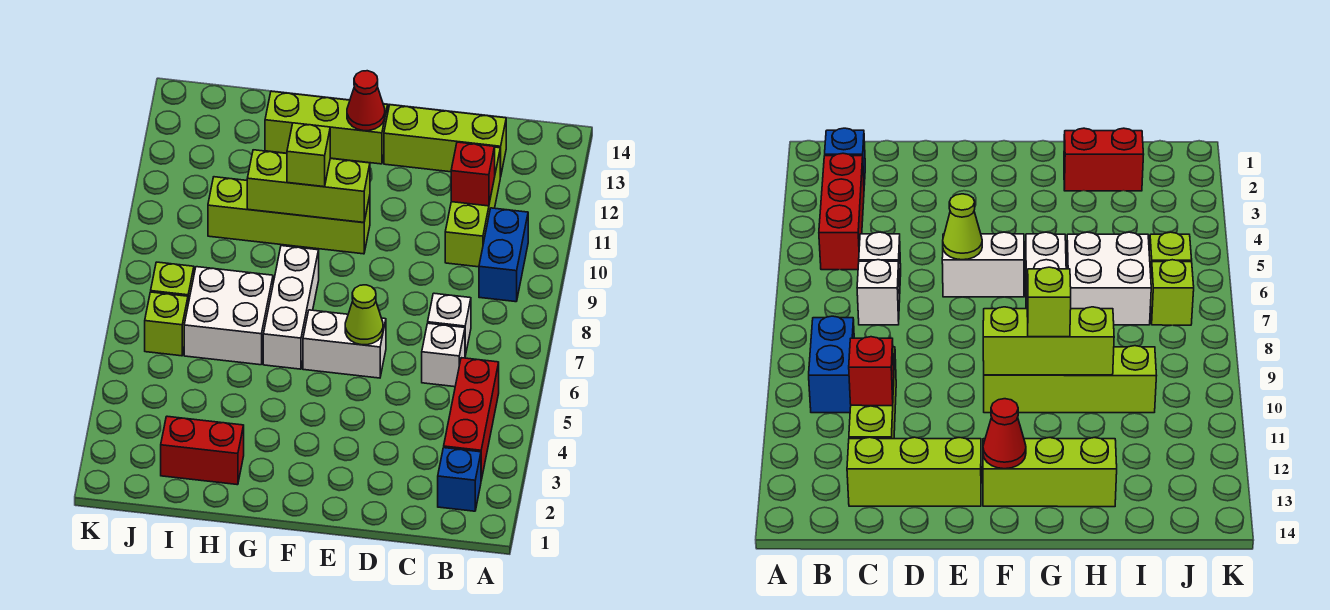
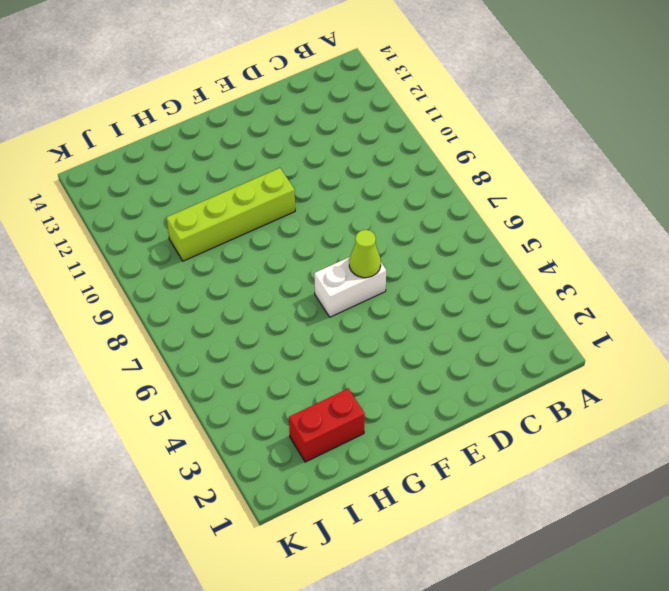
none -> blue 1x1 brick [438,448,481,511]
none -> red 1x3 brick [444,358,499,480]
none -> blue 1x2 brick [479,208,528,302]

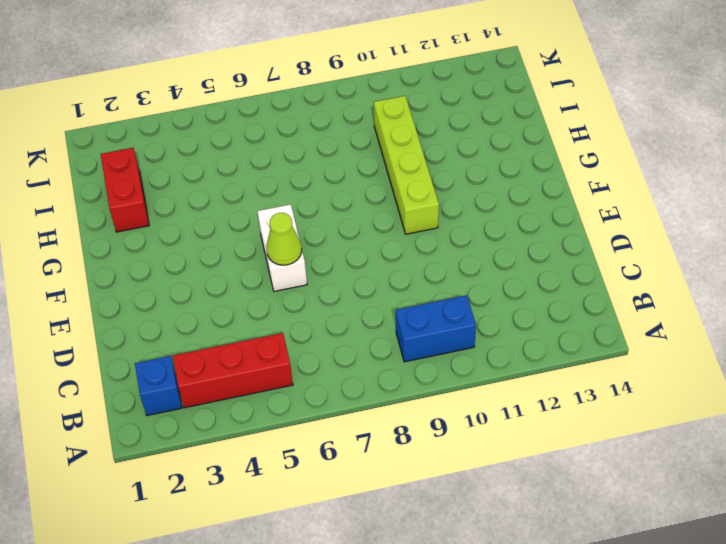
none -> white 1x1 brick [422,323,465,387]
none -> white 1x1 brick [428,293,471,356]
none -> lime 1x3 brick [445,147,500,267]

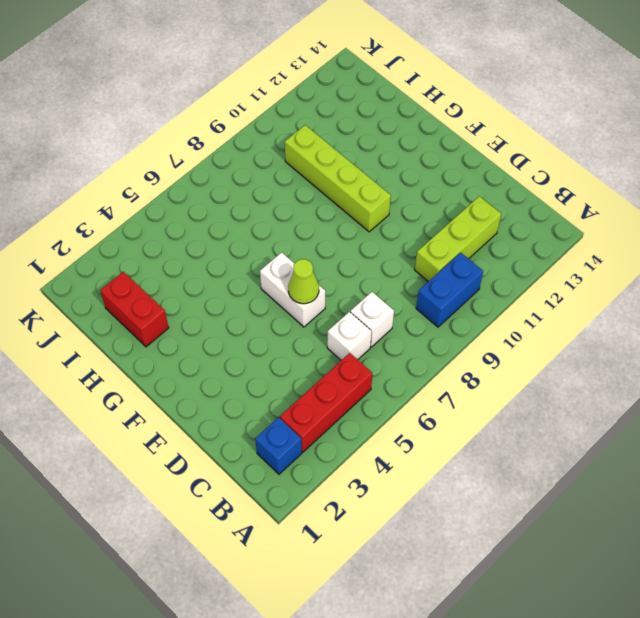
none -> lime 1x3 brick [384,105,506,177]
none -> lime 1x3 brick [265,91,388,164]
none -> white 1x3 brick [263,246,319,369]

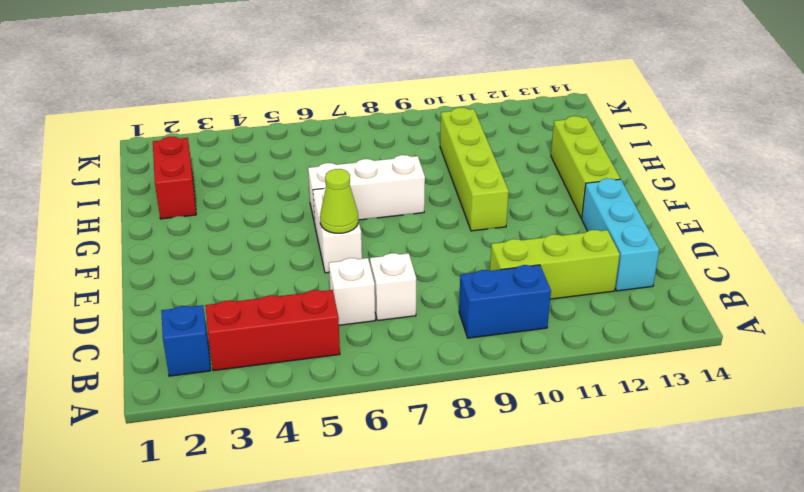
cyan 1x3 brick [582,178,659,291] -> lime 1x3 brick [384,105,506,177]
none -> white 2x2 brick [184,267,273,365]
none -> lime 1x1 brick [145,292,188,356]
none -> lime 1x1 brick [151,262,194,303]

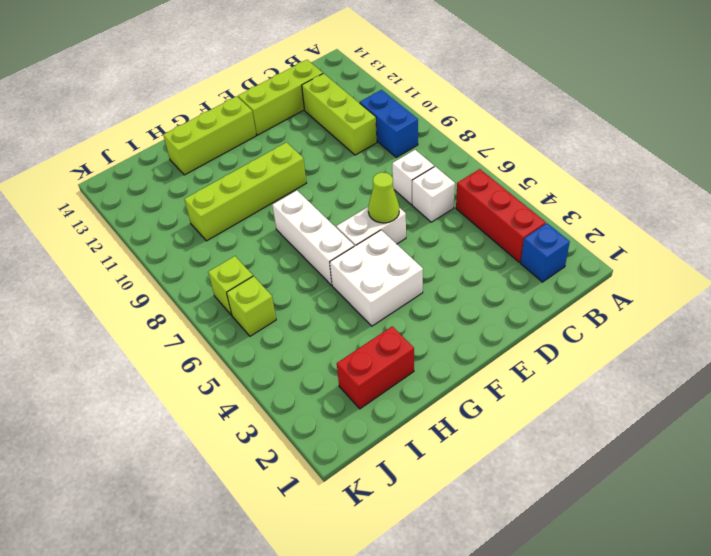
white 2x2 brick [330,230,423,326] -> white 2x2 brick moved to [184,267,273,365]
none -> red 1x1 brick [451,142,495,206]
none -> lime 1x3 brick [247,150,370,223]
none -> red 1x1 cone [347,71,385,131]

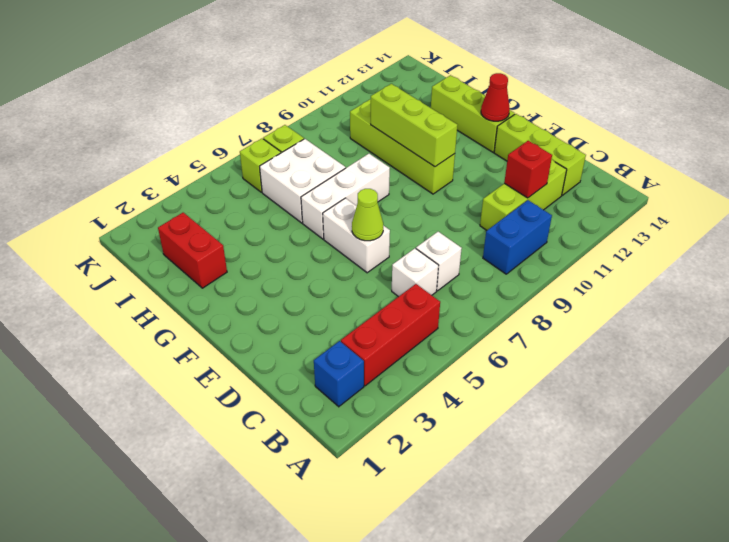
none -> lime 1x1 brick [287,123,331,187]

